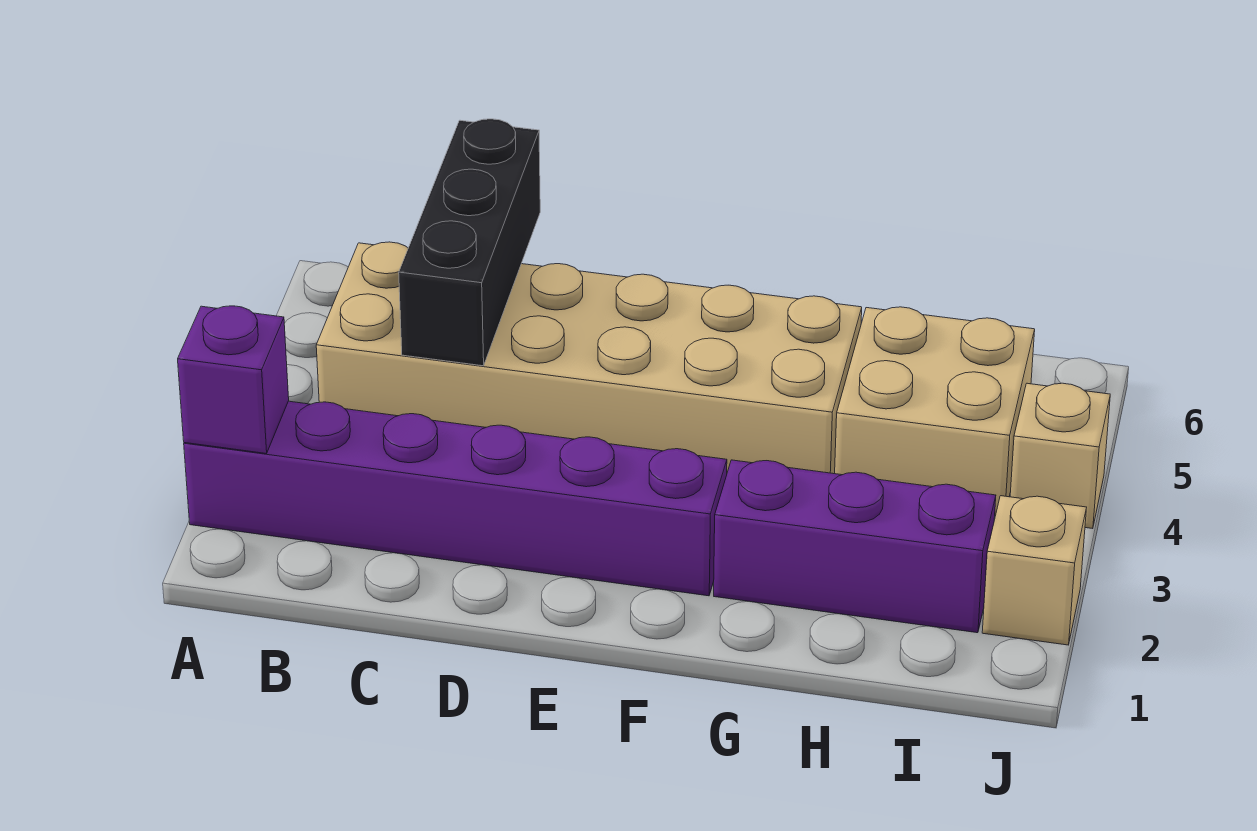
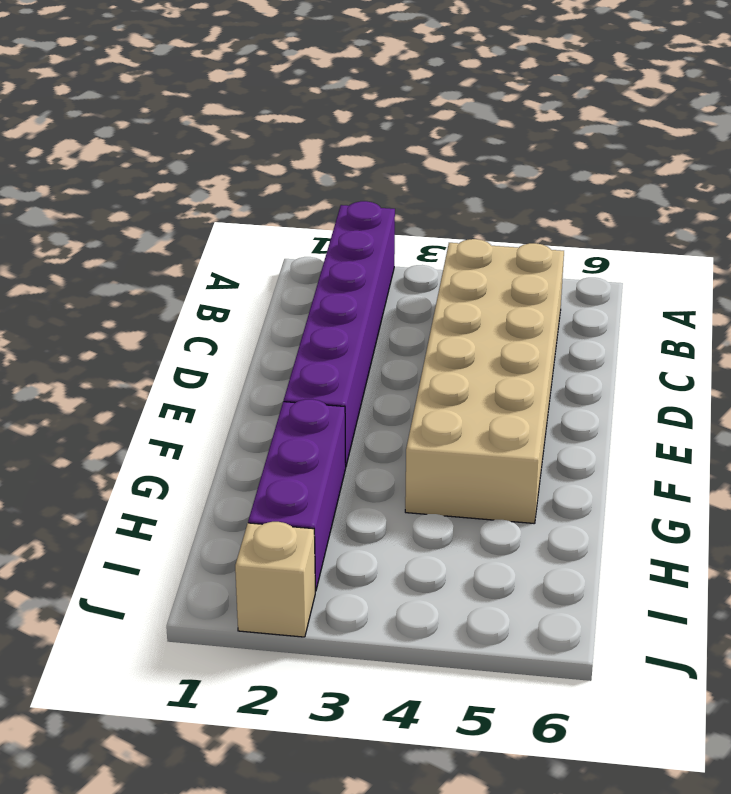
none -> tan 2x2 brick [835,307,1035,516]
none -> tan 1x1 brick [1010,383,1110,529]

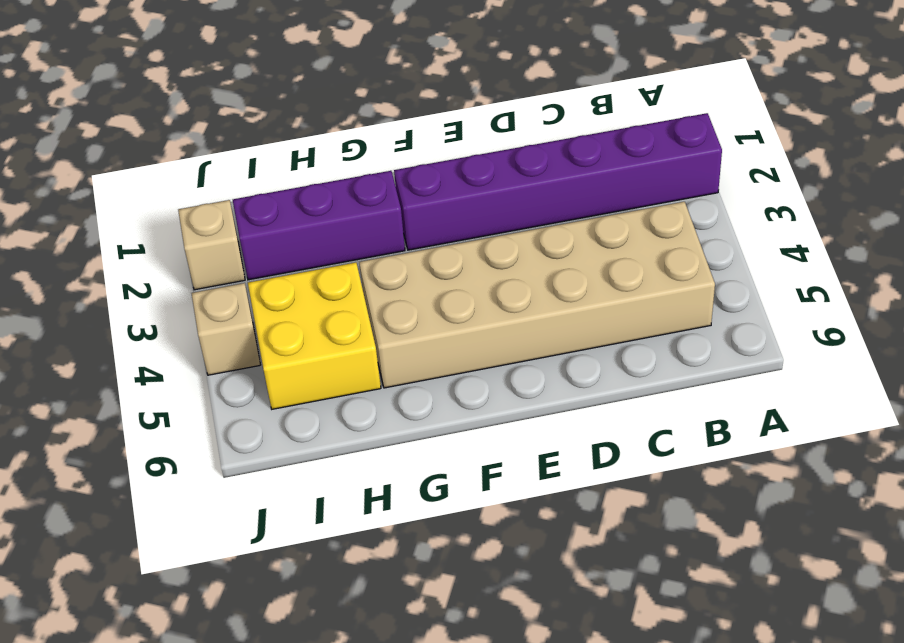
yellow 2x2 brick [248,263,381,409] -> tan 2x2 brick [835,307,1035,516]
none -> purple 1x1 brick [178,306,289,454]
none -> black 1x3 brick [399,119,540,366]

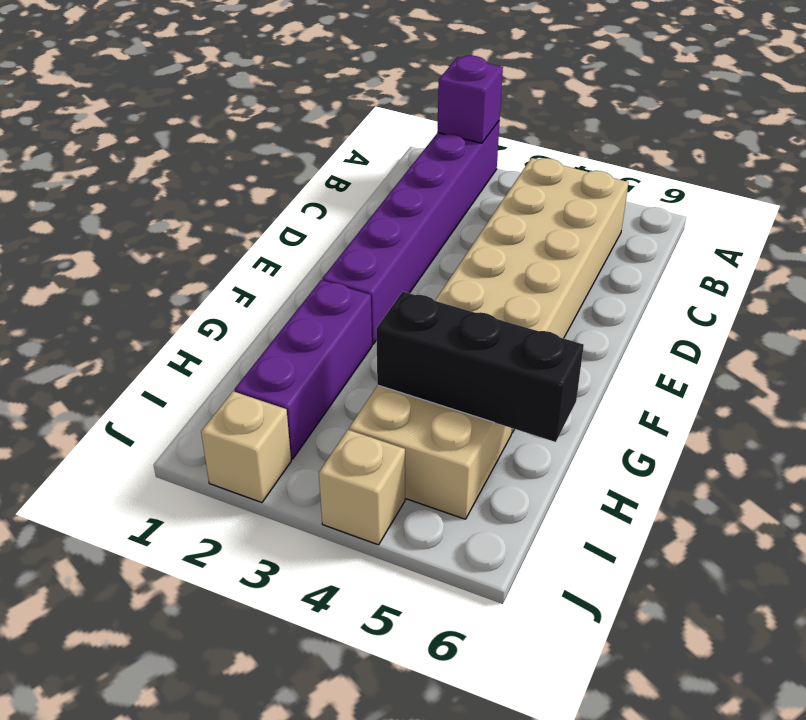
black 1x3 brick [376,292,584,442] -> black 1x3 brick moved to [399,119,540,366]

